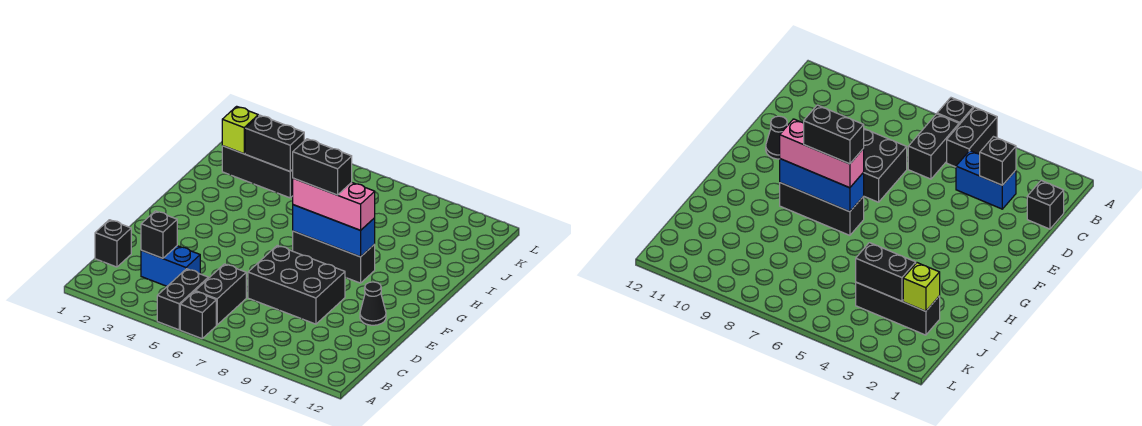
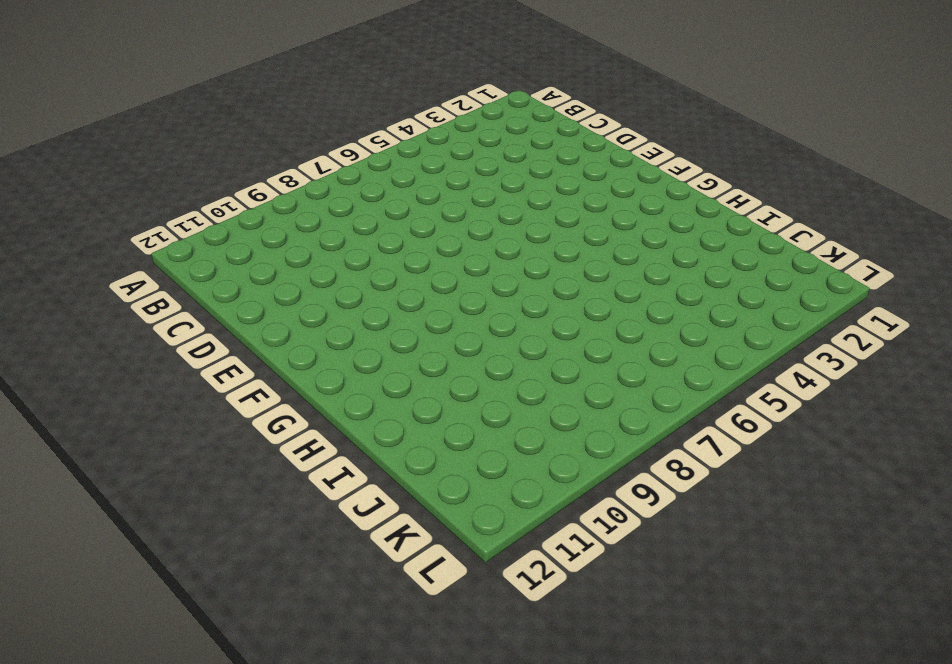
none -> black 1x2 brick [157,269,208,330]
none -> black 1x1 brick [180,291,216,339]
none -> black 1x2 brick [195,264,246,325]

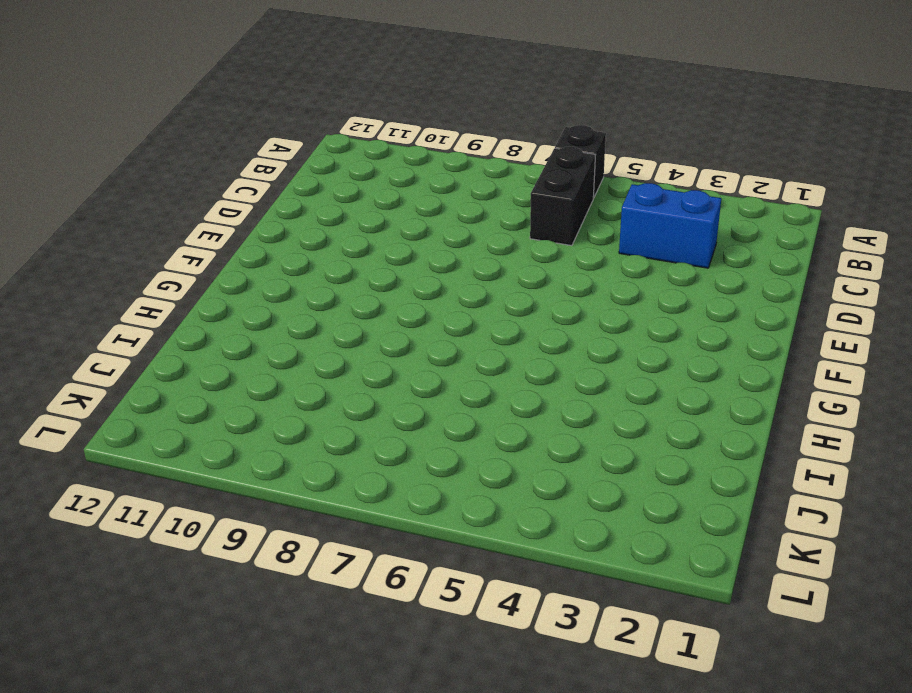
none -> black 1x2 brick [157,269,208,330]
none -> black 1x1 brick [95,220,131,267]
none -> black 2x3 brick [248,245,345,324]

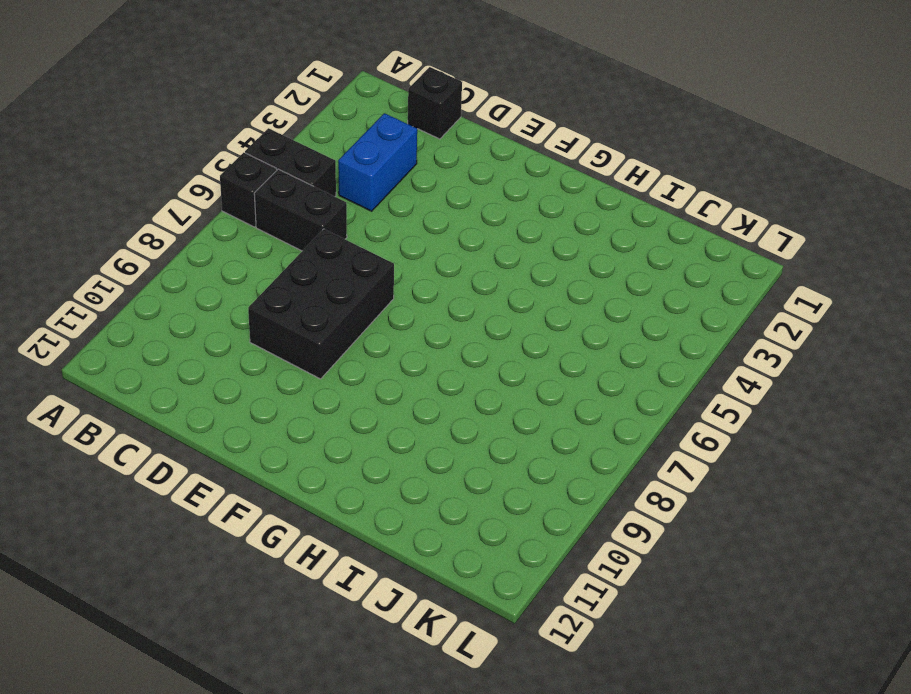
none -> black 1x1 cone [360,282,386,325]
none -> black 1x3 brick [293,231,375,283]
none -> black 1x3 brick [222,146,293,198]

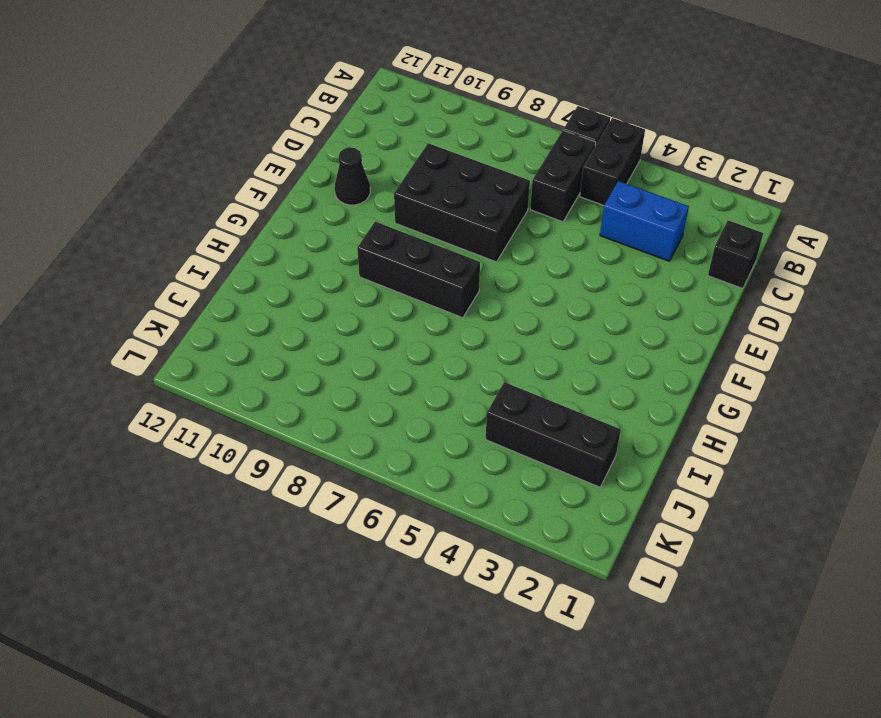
none -> black 1x1 brick [141,211,177,258]
none -> blue 1x3 brick [293,205,375,257]
none -> lime 1x1 brick [222,106,258,154]

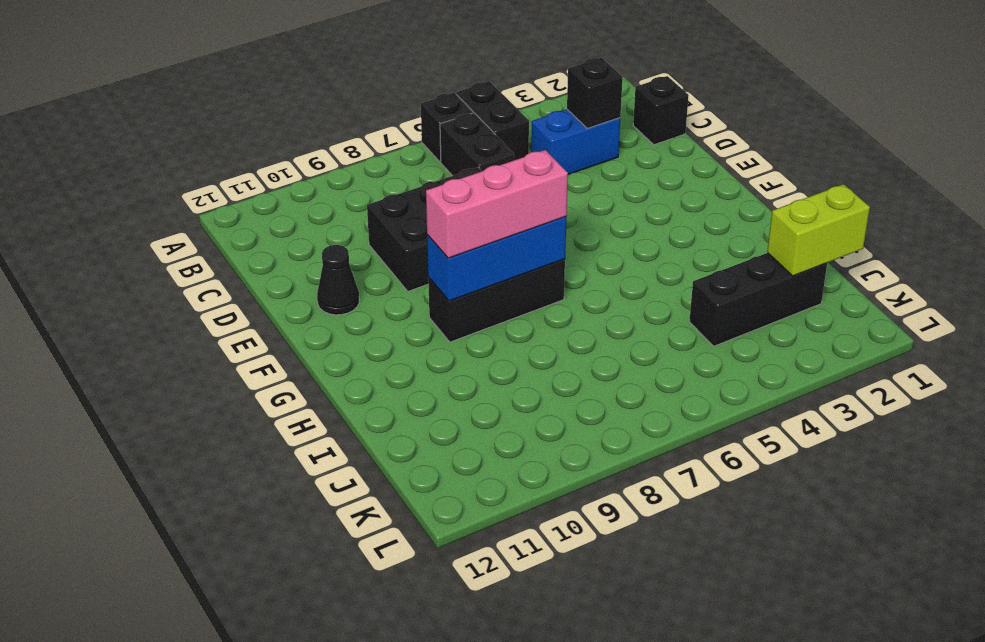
lime 1x2 brick [767,184,870,276] -> lime 1x1 brick [222,106,258,154]
none -> black 1x2 brick [245,115,304,171]
none -> black 1x2 brick [293,139,352,195]

